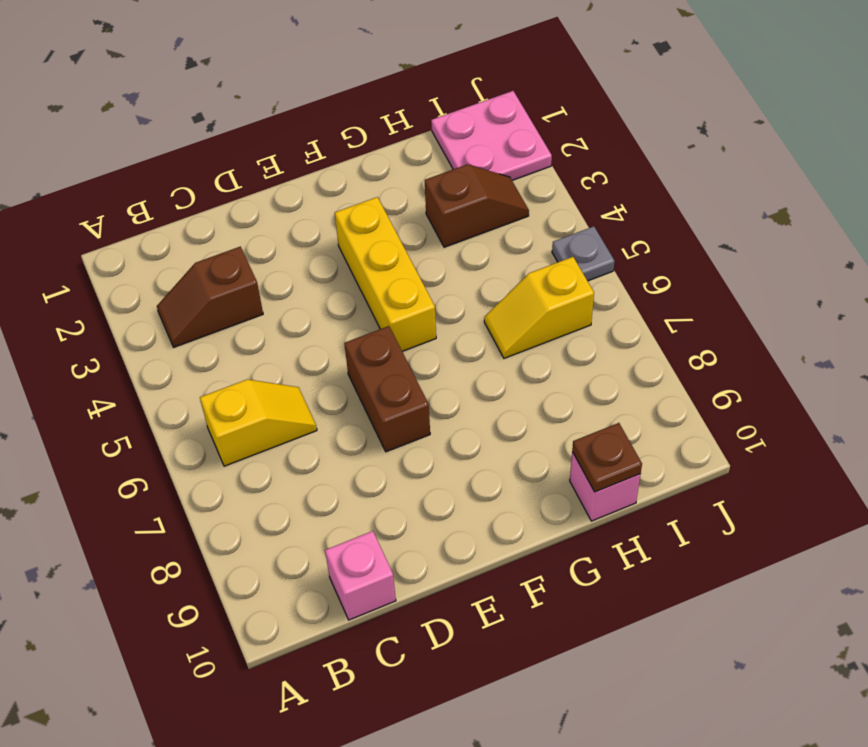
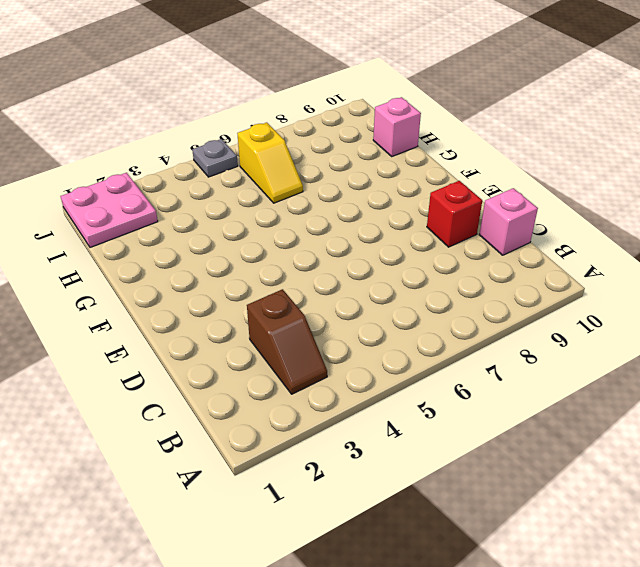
red 1x1 brick [427,181,482,247] -> none
none -> yellow 1x2 slope [200,379,317,466]
none -> brown 1x2 brick [344,326,430,452]

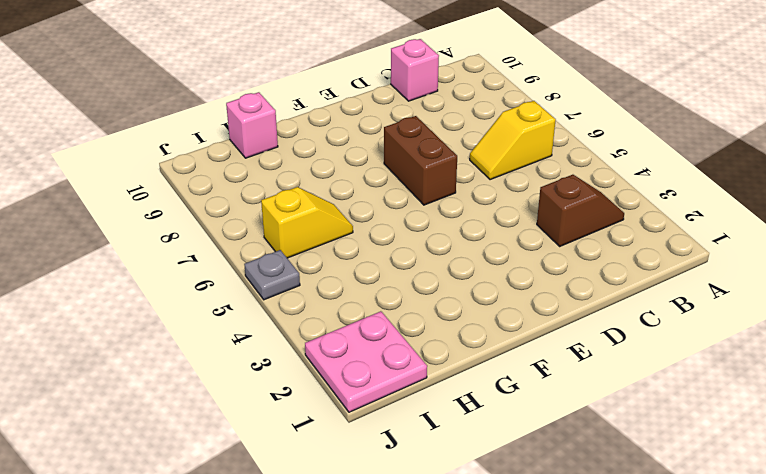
none -> yellow 1x3 brick [335,197,436,351]
none -> brown 1x2 slope [425,164,529,247]

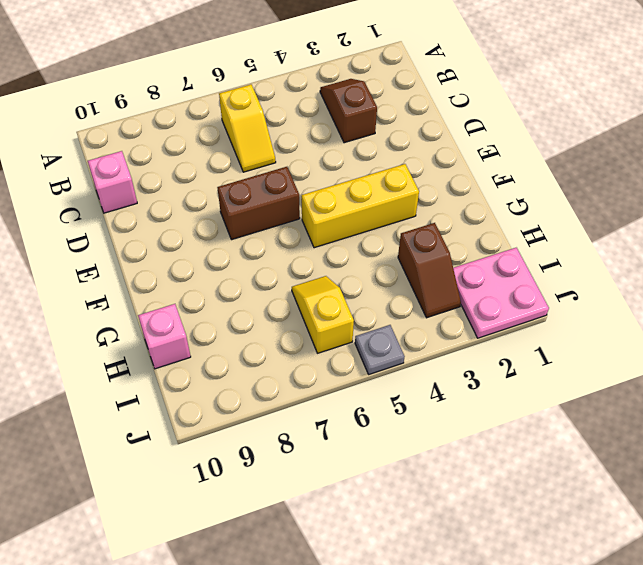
none -> brown 1x1 plate [572,423,642,492]

